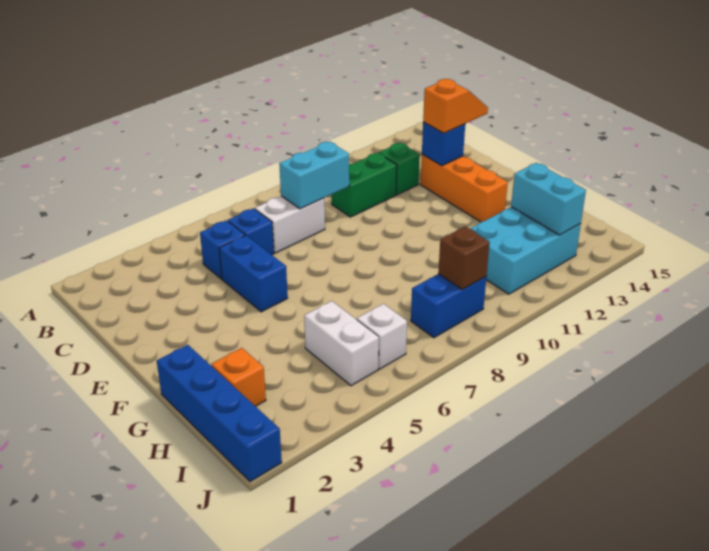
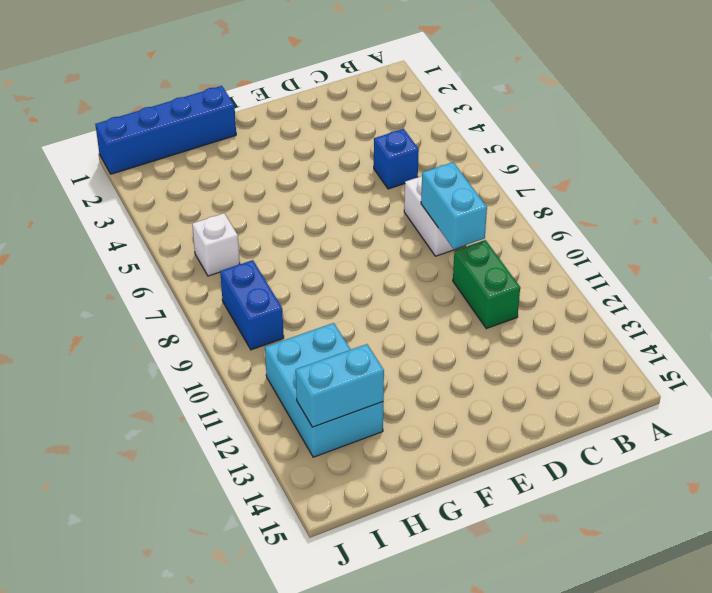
none -> blue 1x1 brick [228,208,274,255]
none -> green 1x1 brick [379,143,420,195]
none -> blue 1x2 brick [219,235,288,312]

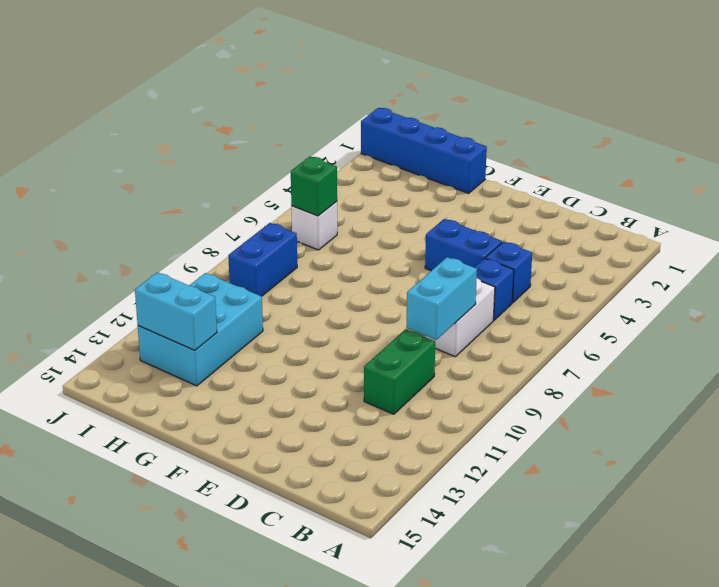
green 1x1 brick [291,156,337,216] -> green 1x1 brick moved to [379,143,420,195]
none -> orange 1x3 brick [420,155,508,222]
none -> orange 1x1 brick [211,348,266,406]
none -> white 1x2 brick [304,301,379,386]

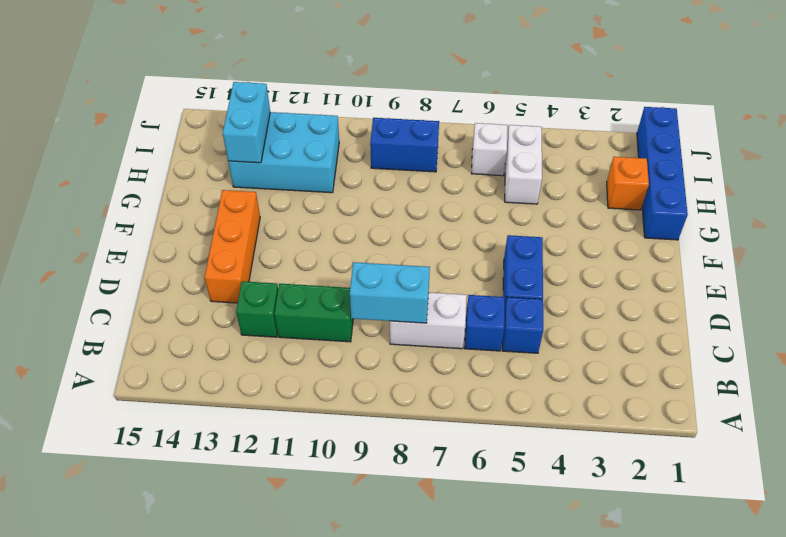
none -> blue 1x1 brick [422,122,465,166]
none -> brown 1x1 brick [438,227,490,289]
none -> orange 1x2 slope [423,79,488,133]

